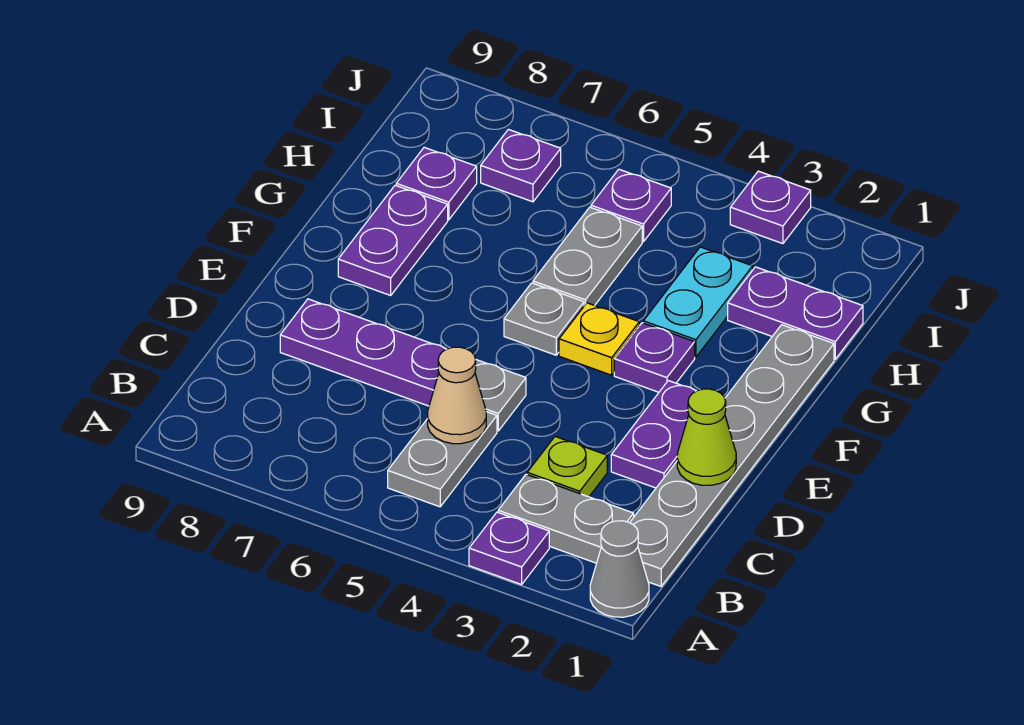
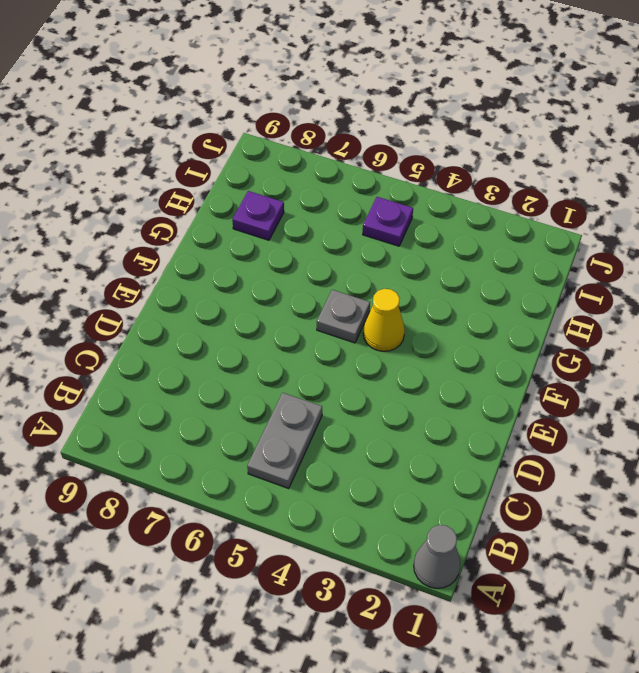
yellow 1x1 cone [363,289,405,351] -> yellow 1x1 plate [559,303,639,375]
none -> purple 1x1 plate [469,512,549,585]
none -> grey 1x6 plate [630,325,834,586]
none -> grey 1x2 plate [498,474,634,563]

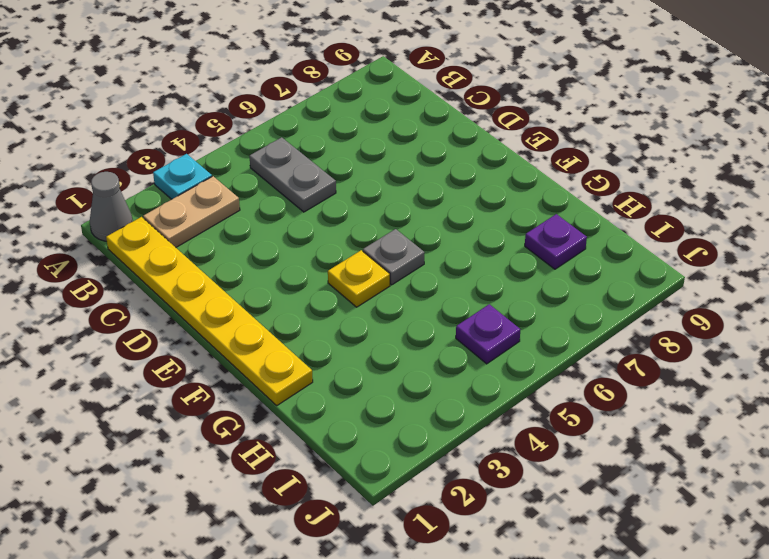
cyan 1x1 plate [153,154,212,199] -> purple 1x1 plate [469,512,549,585]
yellow 1x6 plate [106,217,313,405] -> grey 1x6 plate [630,325,834,586]
tan 1x2 plate [143,176,240,247] -> grey 1x2 plate [498,474,634,563]
none -> lime 1x1 plate [527,437,607,497]
none -> purple 1x2 plate [611,381,696,488]
none -> grey 1x1 plate [475,360,526,431]

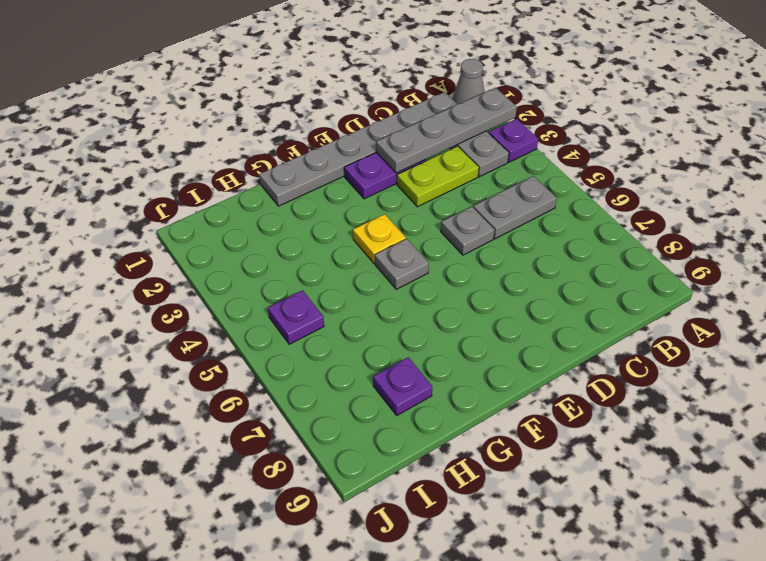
grey 1x4 plate [376,88,517,173] -> none
lime 1x2 plate [397,146,479,207] -> lime 1x1 plate [527,437,607,497]
none -> purple 1x3 plate [280,299,446,406]
none -> purple 1x1 plate [614,323,695,392]
none -> purple 1x2 plate [338,185,448,295]

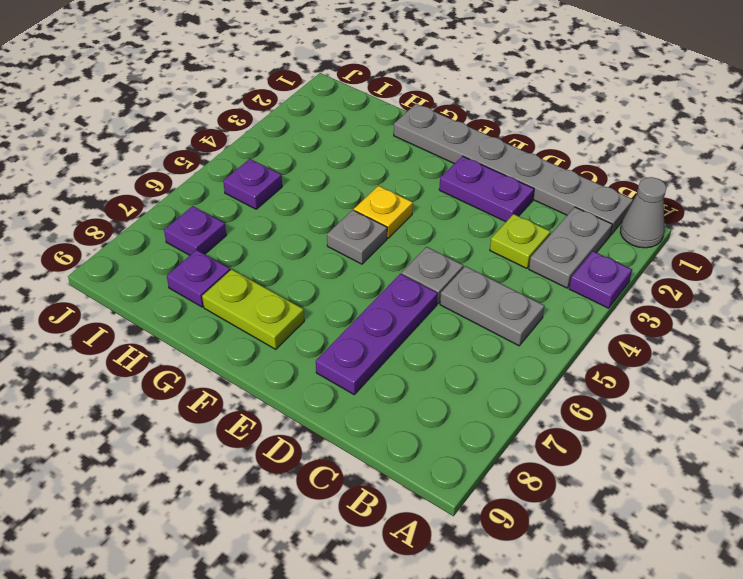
lime 1x2 plate [202,269,304,349] -> purple 1x2 plate [338,185,448,295]
none -> purple 1x1 plate [614,323,695,392]
none -> cyan 1x2 plate [643,247,753,357]
none -> grey 1x2 plate [533,207,642,306]

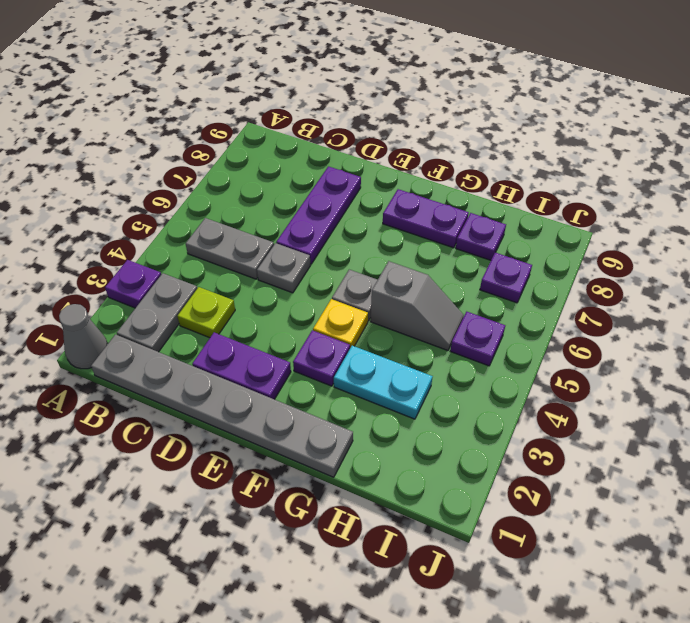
grey 1x2 slope [371,261,464,351] -> grey 1x2 plate [533,207,642,306]
none -> purple 1x2 plate [728,267,863,359]
none -> purple 1x1 plate [730,171,811,244]
none -> tan 1x1 cone [428,347,486,444]

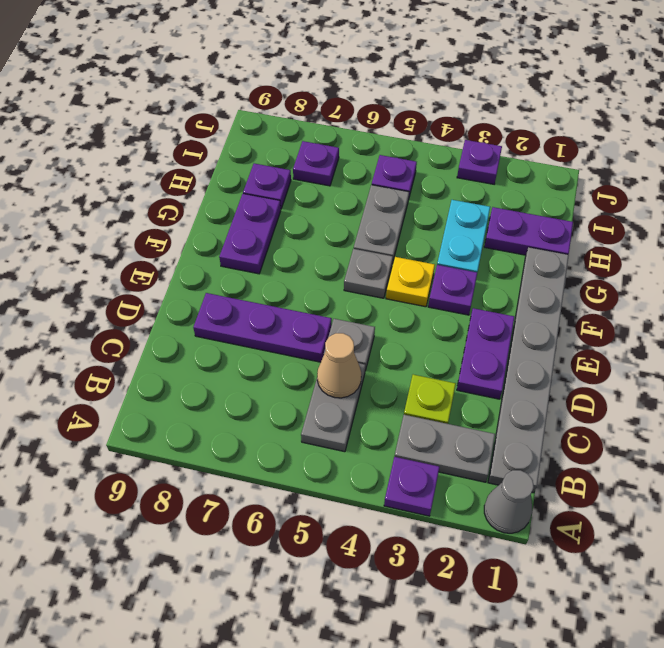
none -> lime 1x1 cone [677,389,736,485]

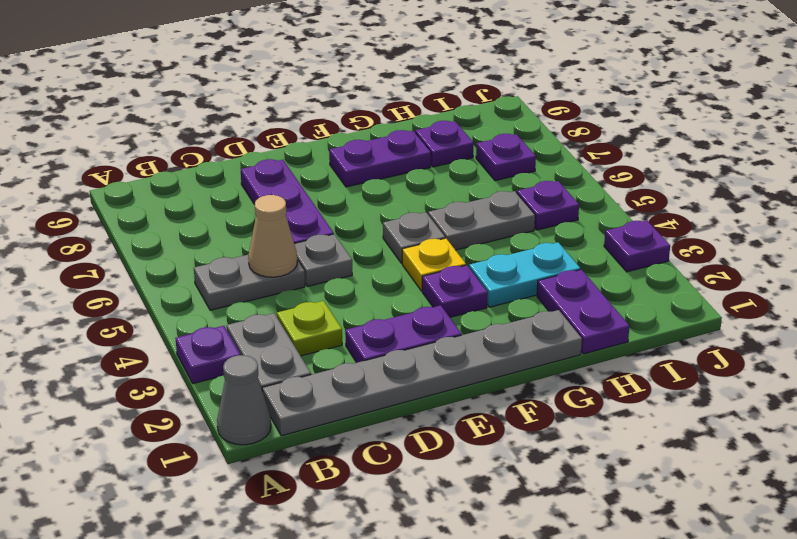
none -> lime 1x1 cone [677,389,736,485]

